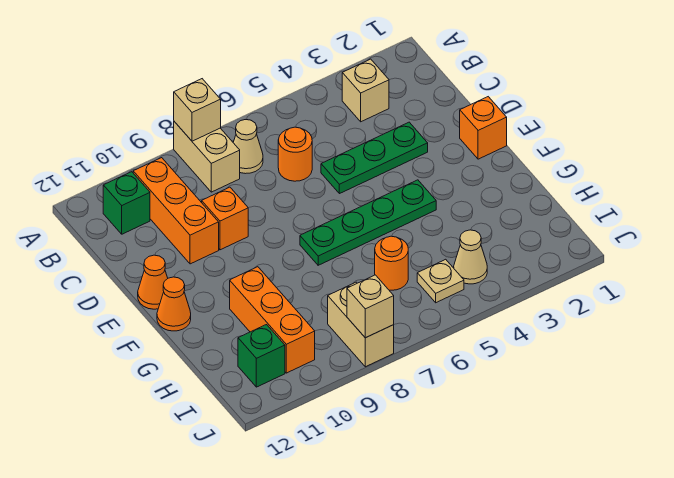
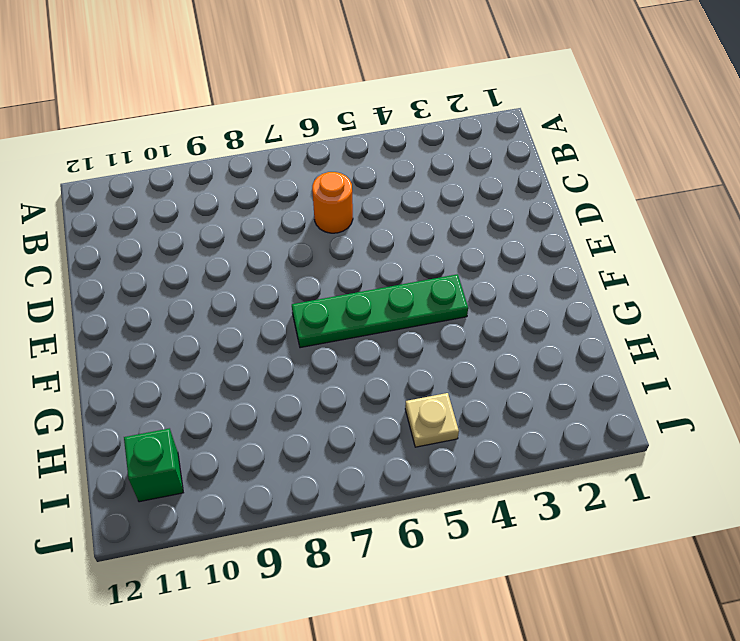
none -> tan 1x2 brick [174,122,240,192]
none -> tan 1x1 brick [342,59,389,122]
none -> tan 1x1 cone [233,120,263,174]

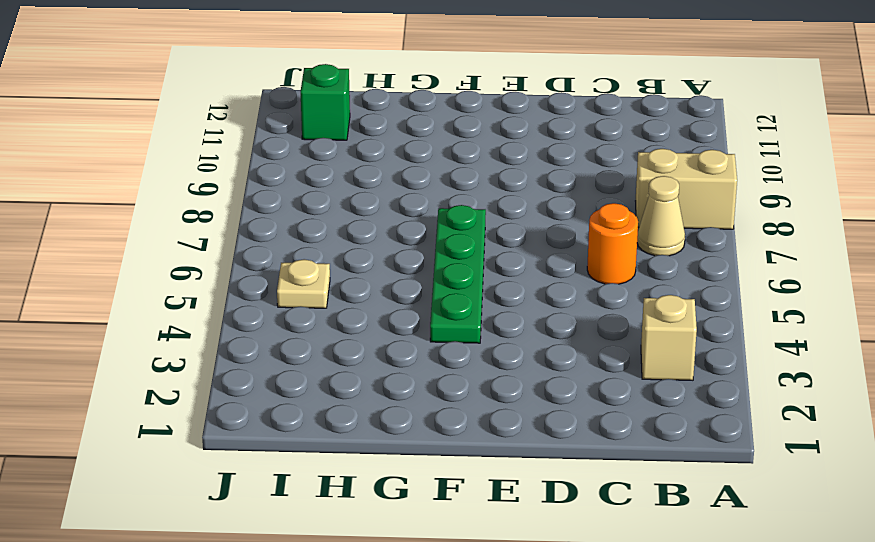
none -> orange 1x3 brick [133,158,219,264]
none -> green 1x1 brick [103,172,150,234]
none -> green 1x3 plate [321,122,428,194]

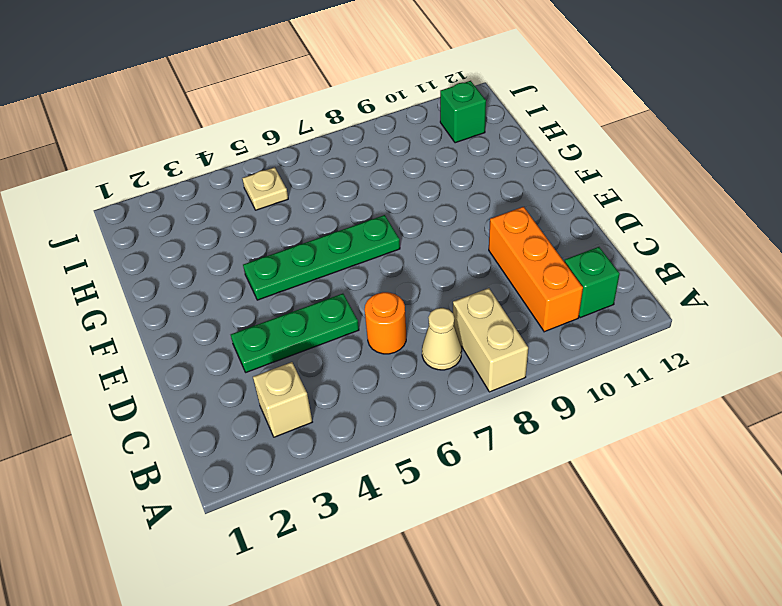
none -> orange 1x1 brick [202,187,248,250]
none -> orange 1x1 brick [460,97,507,159]
none -> orange 1x1 cone [138,255,168,309]

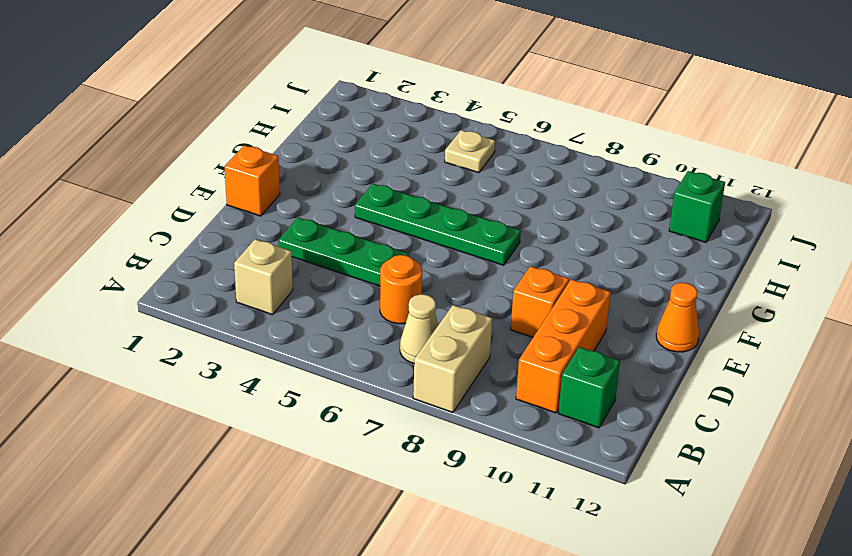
none -> orange 1x1 cone [157,277,191,331]
none -> orange 1x3 brick [230,267,315,373]
none -> orange 1x1 round brick [375,236,408,290]

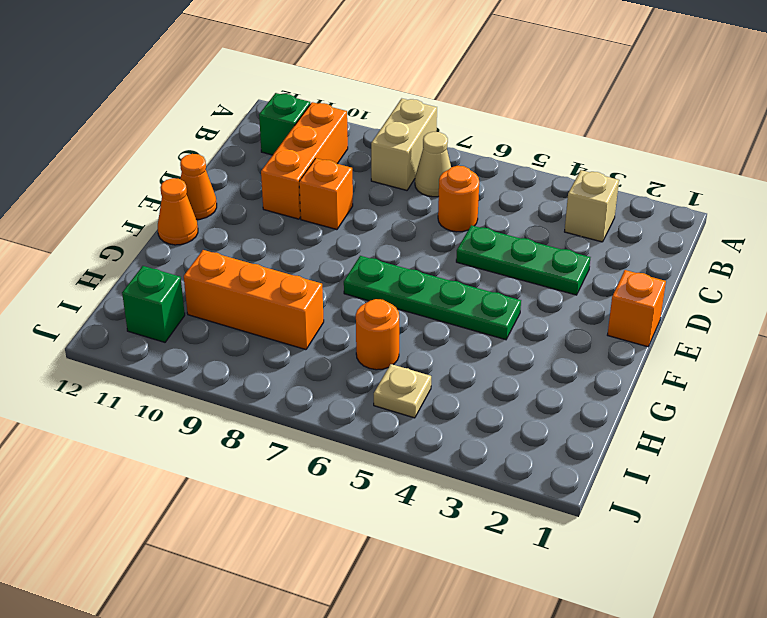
orange 1x3 brick [184,250,324,350] -> orange 1x3 brick turned to [230,267,315,373]
none -> tan 1x1 cone [454,230,487,284]
none -> tan 1x2 brick [328,282,394,367]
none -> tan 1x1 brick [174,79,221,141]

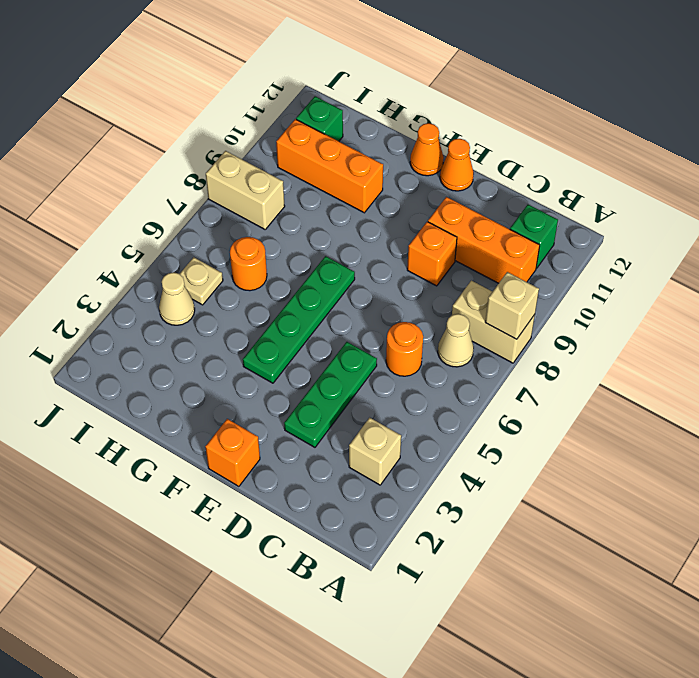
none -> tan 1x1 brick [347,275,394,338]

